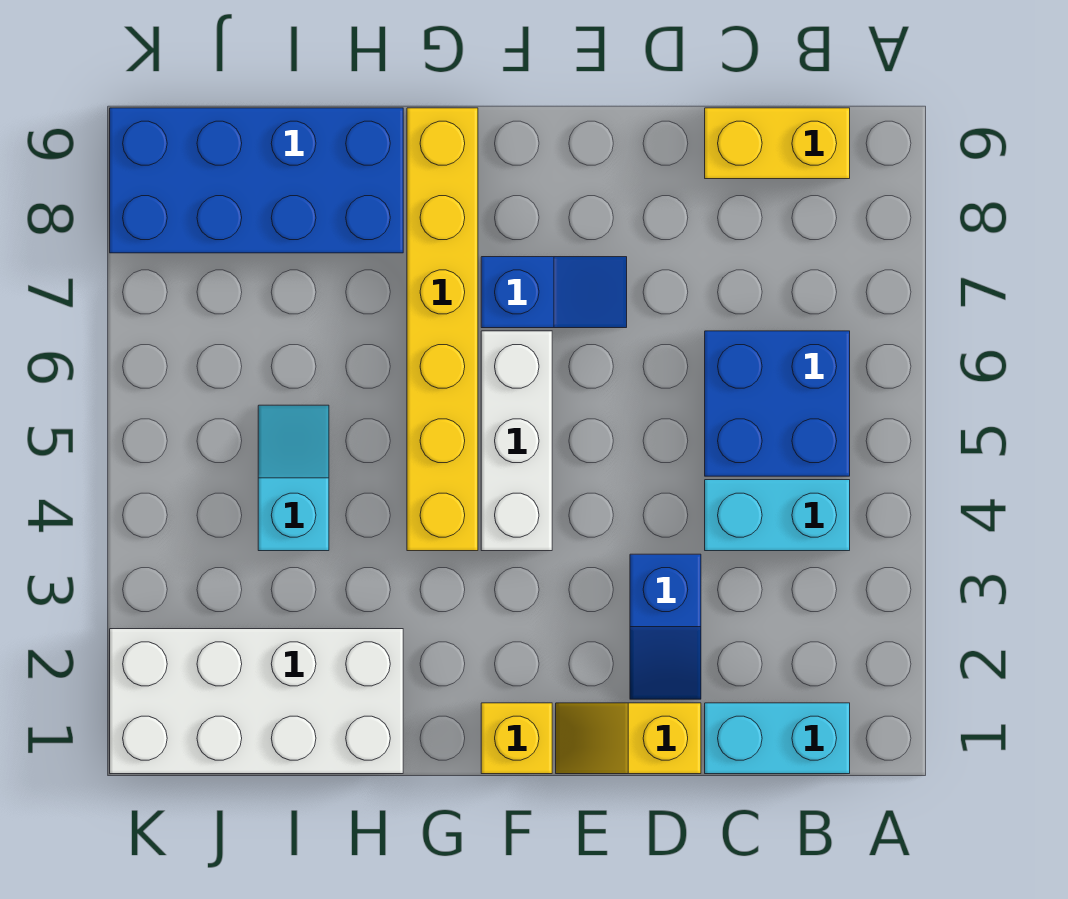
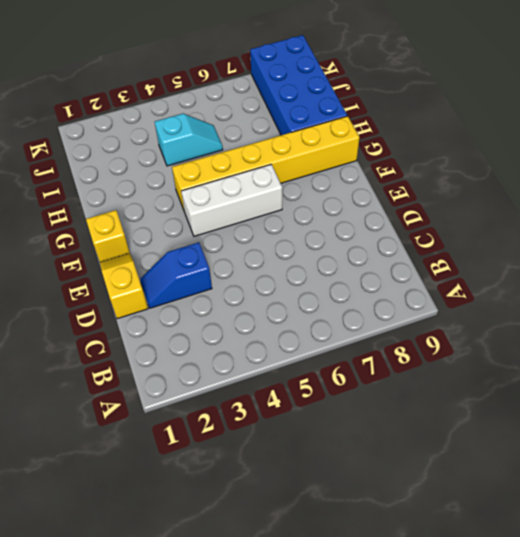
none -> cyan 1x2 brick [705,703,850,774]
none -> cyan 1x2 brick [705,480,850,551]
none -> blue 2x2 brick [705,331,850,476]

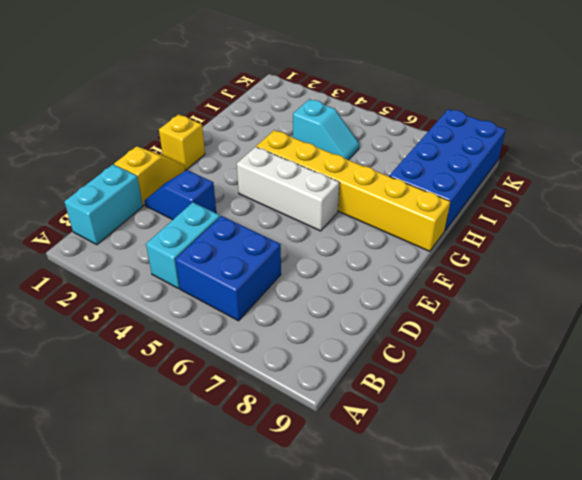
none -> yellow 1x2 brick [705,108,850,179]
none -> blue 1x2 slope [481,257,627,328]
none -> white 2x4 brick [110,629,403,774]

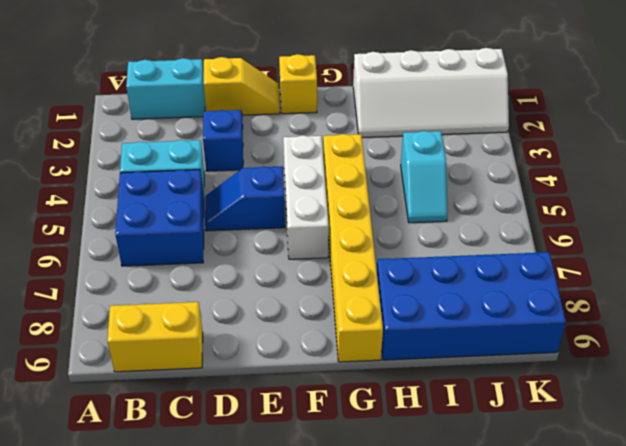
blue 1x2 slope [205,167,285,231] -> blue 1x2 slope moved to [481,257,627,328]
white 2x4 slope [353,48,509,138] -> white 2x4 brick [110,629,403,774]

